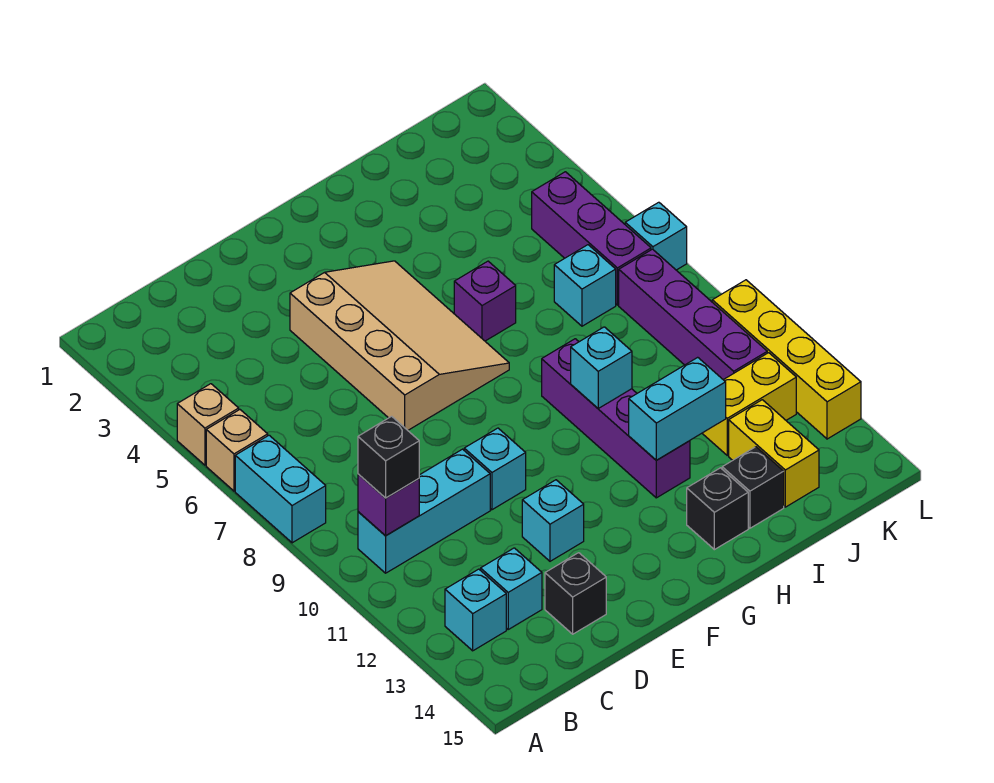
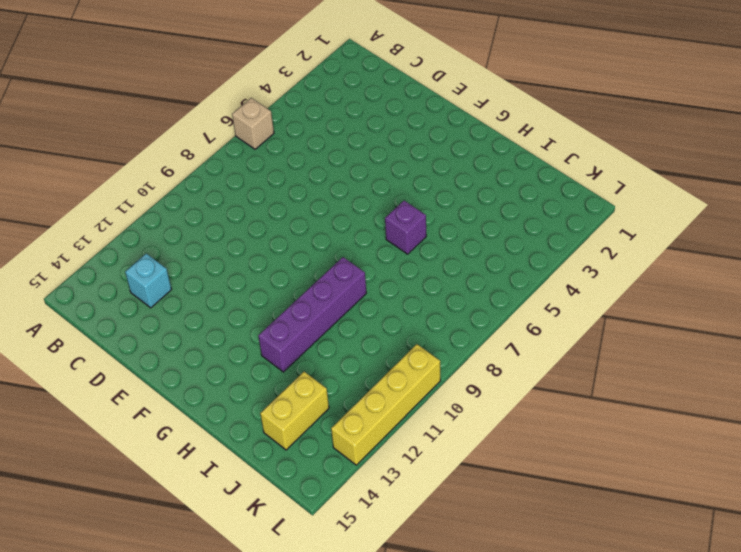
none -> tan 1x1 brick [177,384,239,465]
none -> cyan 1x2 brick [235,435,326,543]
none -> cyan 1x3 brick [358,449,490,573]

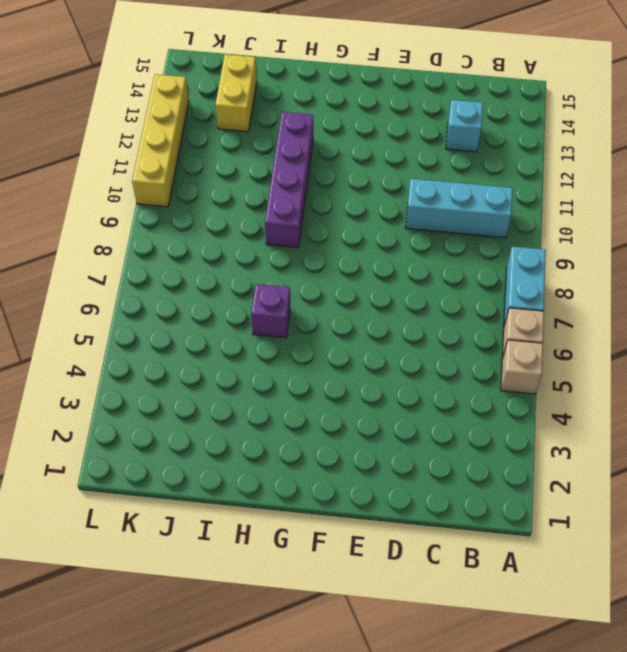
none -> cyan 1x1 brick [445,569,506,651]
none -> black 1x1 brick [545,553,606,634]
none -> tan 3x4 slope [290,261,509,430]

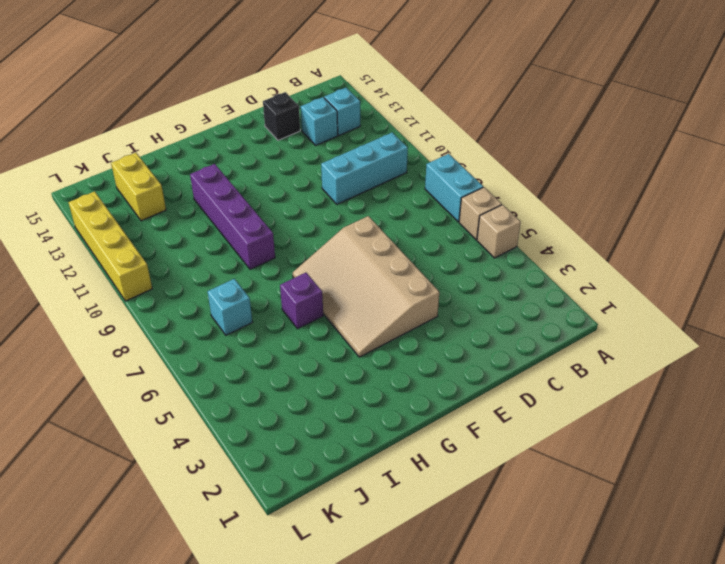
none -> cyan 1x1 brick [464,428,526,510]
none -> cyan 1x1 brick [522,480,584,561]
none -> black 1x1 brick [687,468,748,550]

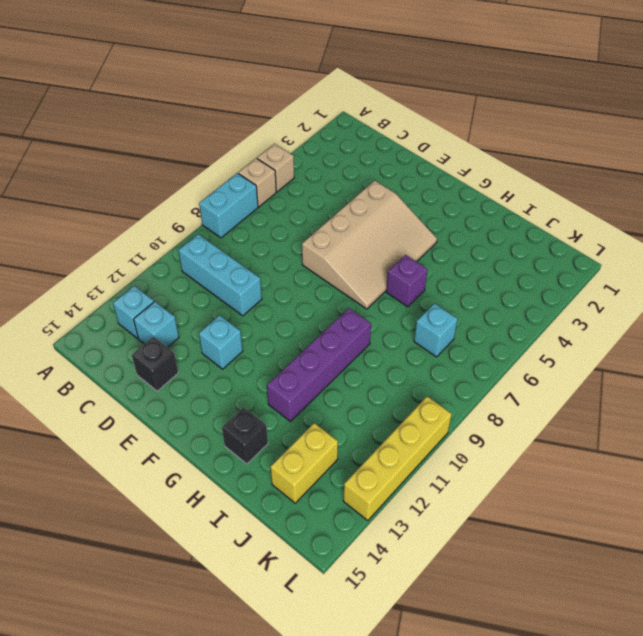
none -> cyan 1x1 brick [464,428,526,510]
none -> black 1x1 brick [722,447,784,528]
none -> yellow 1x2 brick [702,353,796,455]

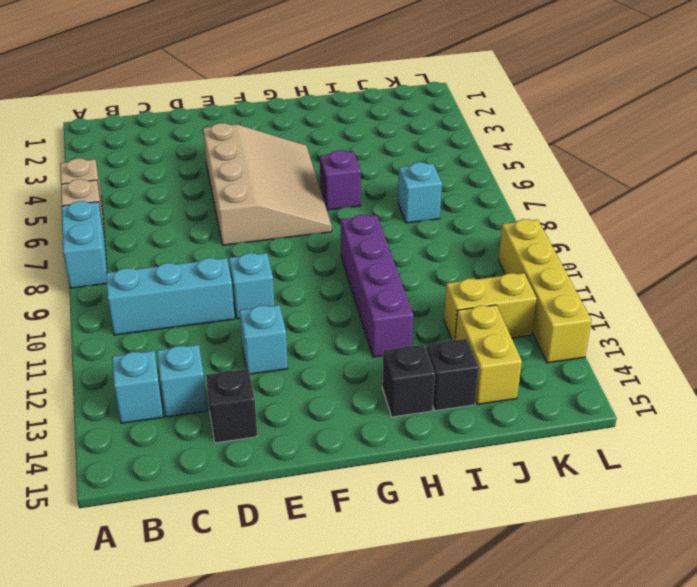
none -> purple 1x3 brick [532,172,651,305]
none -> purple 1x4 brick [619,249,767,380]
none -> cyan 1x1 brick [625,202,687,270]

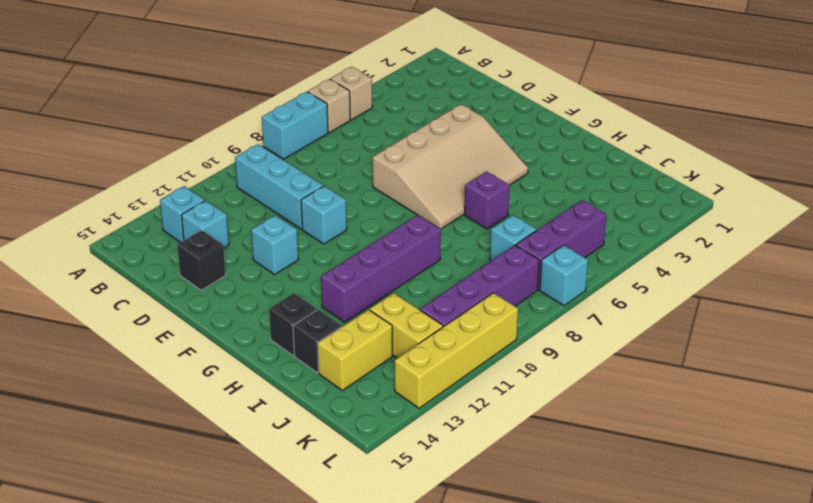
none -> purple 1x1 brick [358,474,419,535]
none -> cyan 1x1 brick [571,327,632,408]
none -> cyan 1x2 brick [629,357,726,460]

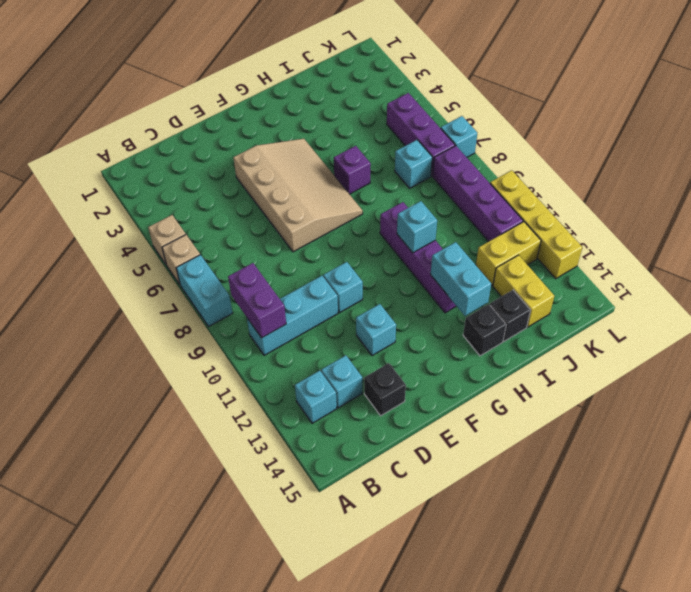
purple 1x2 brick [228,263,286,338] -> purple 1x1 brick [358,474,419,535]
cyan 1x2 brick [431,242,491,316] -> cyan 1x2 brick turned to [629,357,726,460]
none -> black 1x1 brick [358,416,419,498]

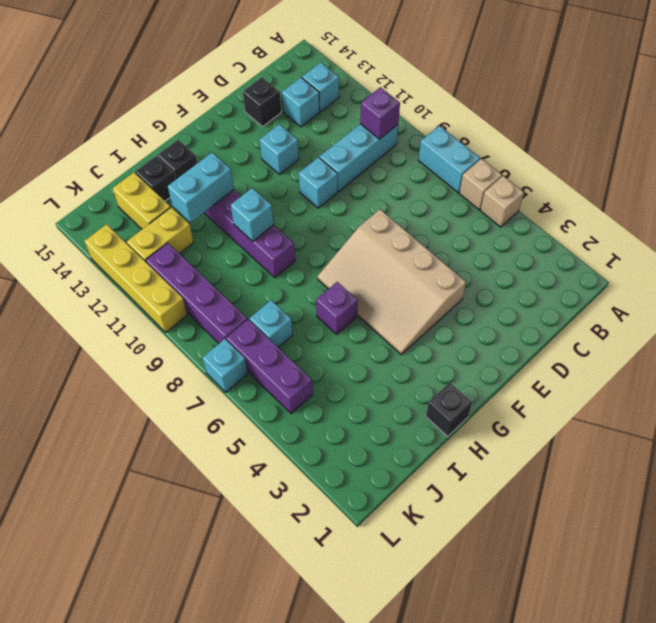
black 1x1 brick [426,382,472,437] -> black 1x1 brick moved to [358,416,419,498]

